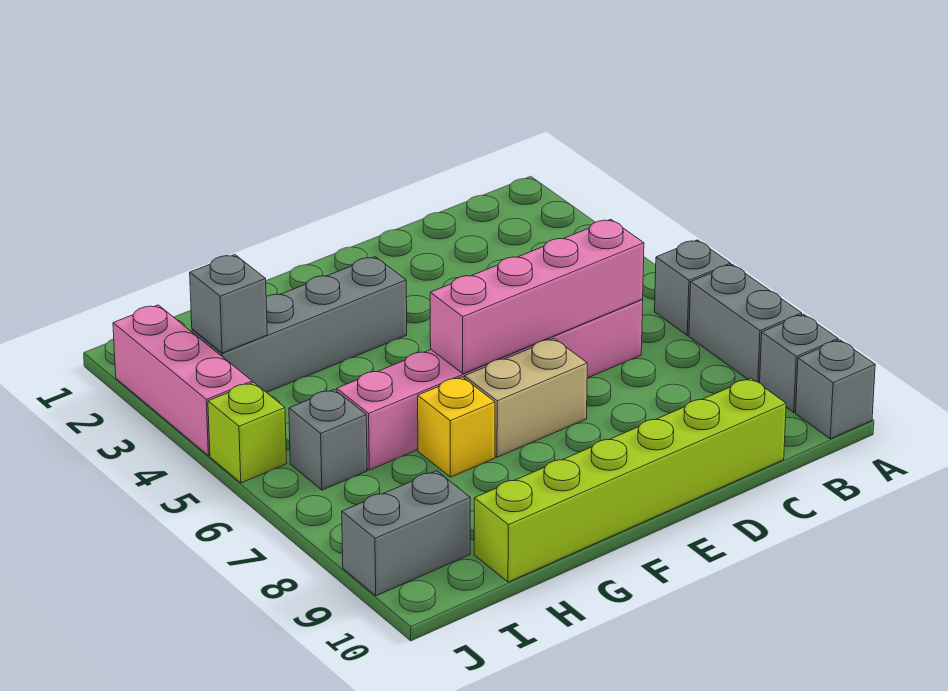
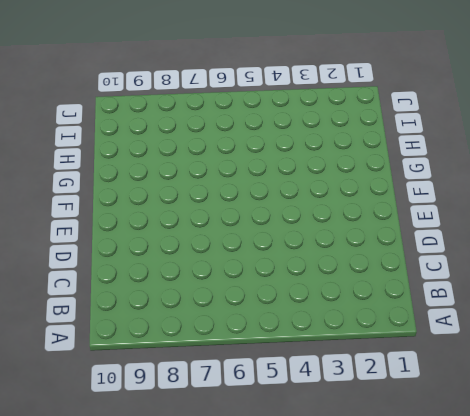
none -> grey 1x1 brick [655,240,731,336]
none -> grey 1x2 brick [689,264,802,383]
none -> grey 1x1 brick [760,314,838,412]

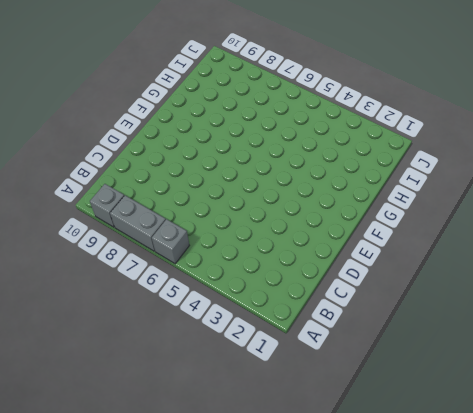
none -> grey 1x1 brick [796,340,875,439]
none -> pink 1x6 brick [337,300,643,470]
none -> lime 1x6 brick [474,378,786,582]

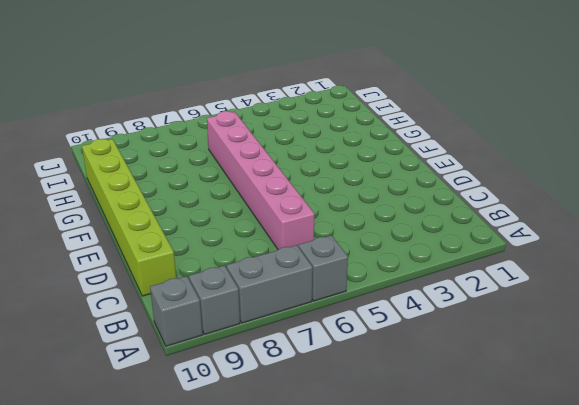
none -> tan 1x2 brick [464,338,587,457]
none -> grey 1x4 brick [192,257,407,393]
none -> yellow 1x1 brick [418,377,495,477]

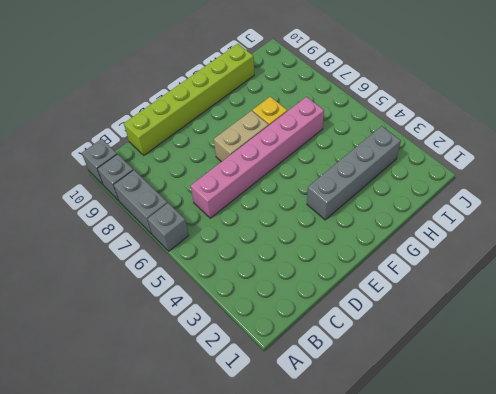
none -> grey 1x1 brick [289,389,367,490]
none -> grey 1x2 brick [342,471,470,596]
none -> pink 1x3 brick [113,305,252,456]

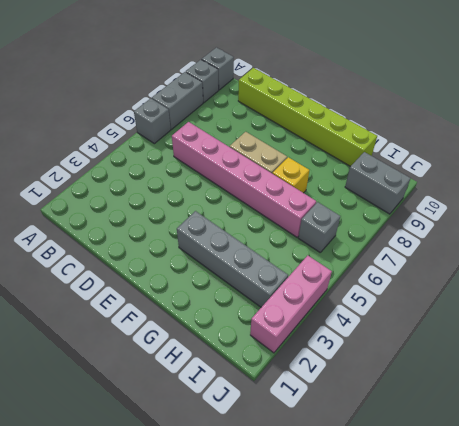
none -> lime 1x1 brick [208,382,287,483]
none -> pink 1x4 brick [430,219,644,374]
none -> grey 1x1 brick [190,255,267,353]

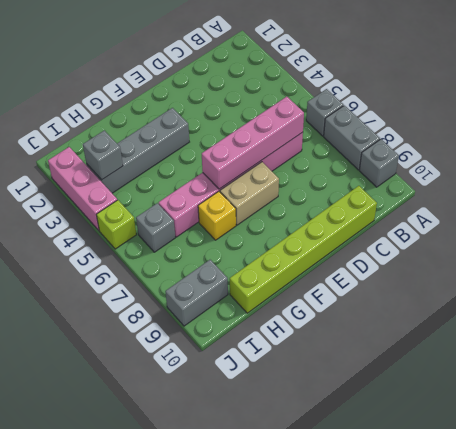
none -> grey 1x1 brick [796,340,875,439]

